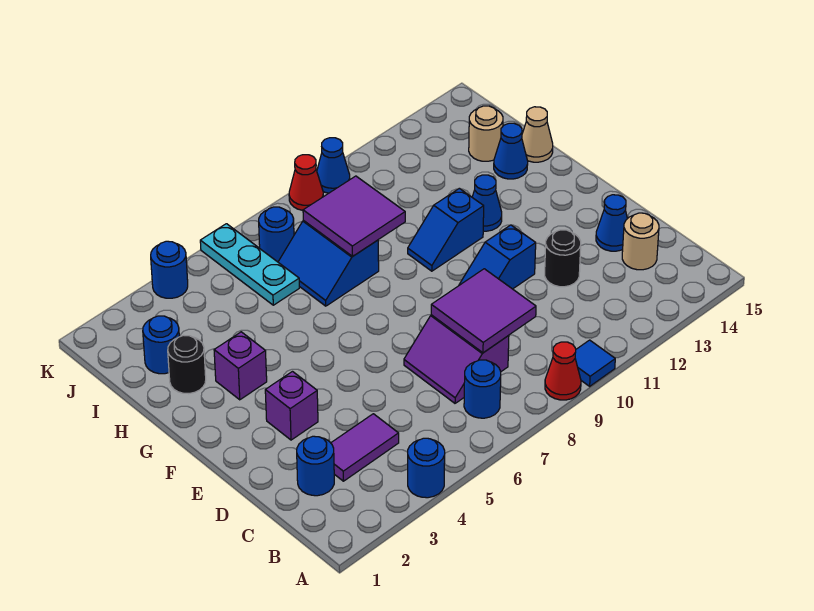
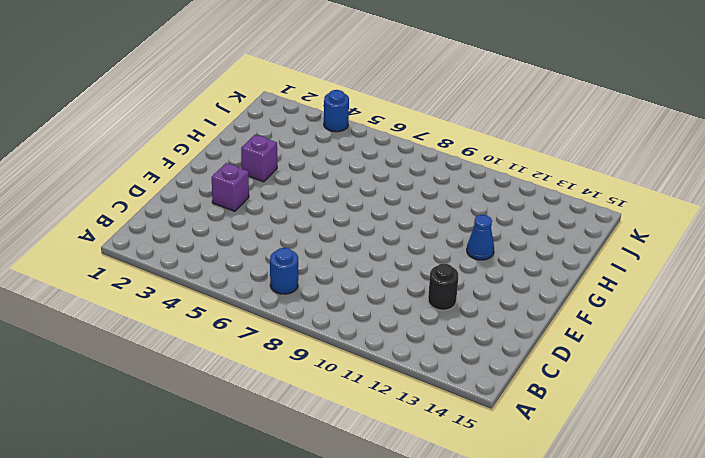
none -> blue 1x1 round brick [408,438,445,498]
none -> red 1x1 cone [545,342,581,400]
none -> blue 1x1 tile [575,340,615,386]

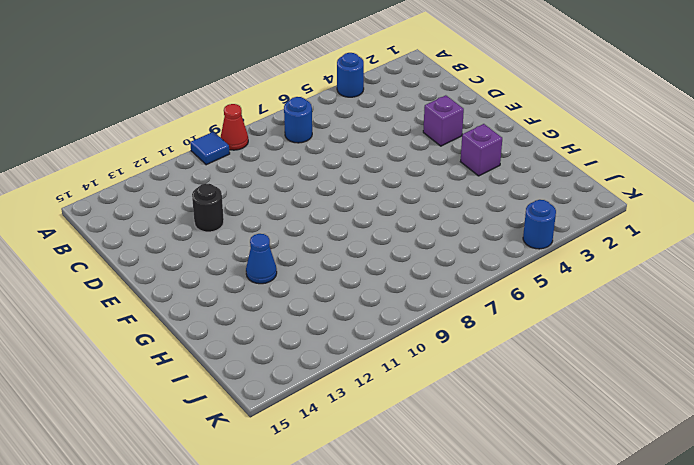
none -> blue 1x1 round brick [297,436,334,496]
none -> purple 1x2 tile [331,414,399,481]
none -> purple 2x2 slope [404,315,509,403]

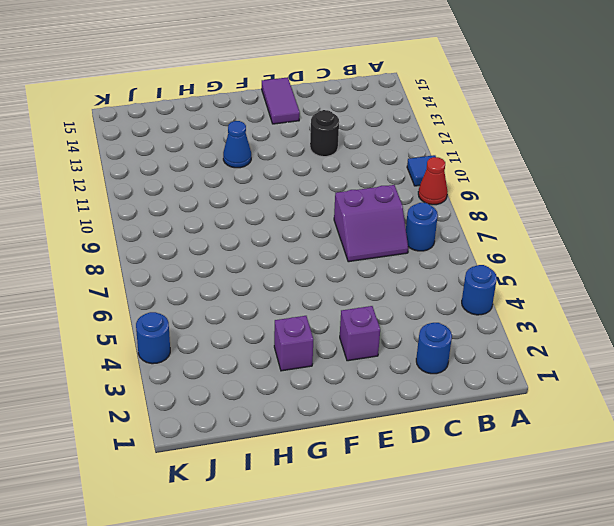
purple 1x2 tile [262,77,300,124] -> purple 1x2 tile moved to [331,414,399,481]
none -> tan 1x1 round brick [622,213,659,270]
none -> blue 1x1 cone [596,195,627,251]
none -> blue 1x2 slope [459,225,536,289]

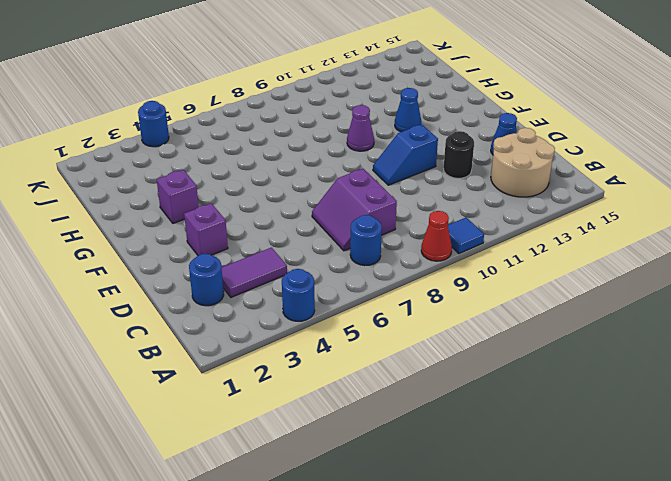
tan 2x2 round brick [491,128,555,197] -> tan 1x1 round brick [622,213,659,270]
purple 1x1 cone [347,105,374,151] -> blue 1x2 slope [408,188,484,271]
none -> black 1x1 round brick [168,335,206,394]
none -> blue 2x2 slope [278,221,379,306]
none -> blue 1x1 cone [494,123,528,179]

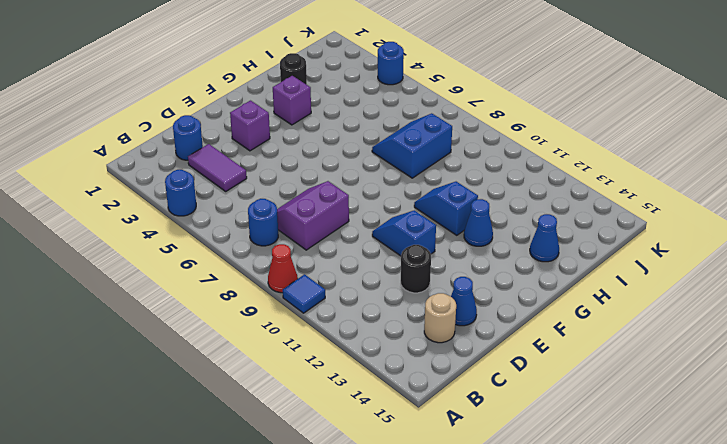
none -> tan 1x1 cone [522,107,553,162]
none -> blue 1x1 round brick [143,316,179,374]
none -> cyan 1x3 plate [200,224,299,305]

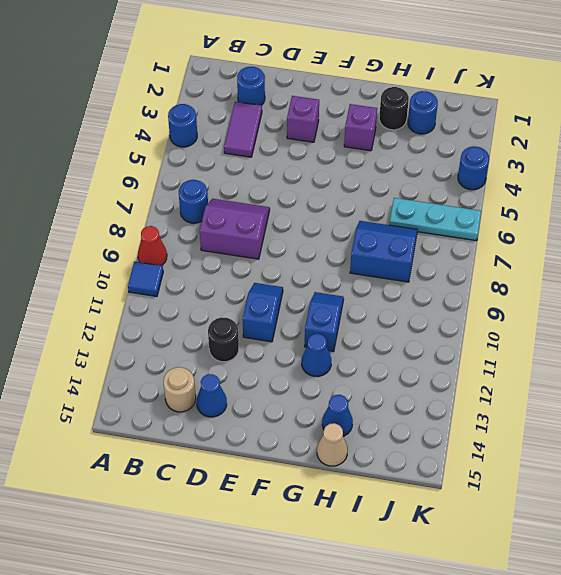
none -> tan 1x1 round brick [469,106,503,161]
none -> blue 1x1 round brick [259,207,294,262]
none -> red 1x1 cone [289,155,323,210]

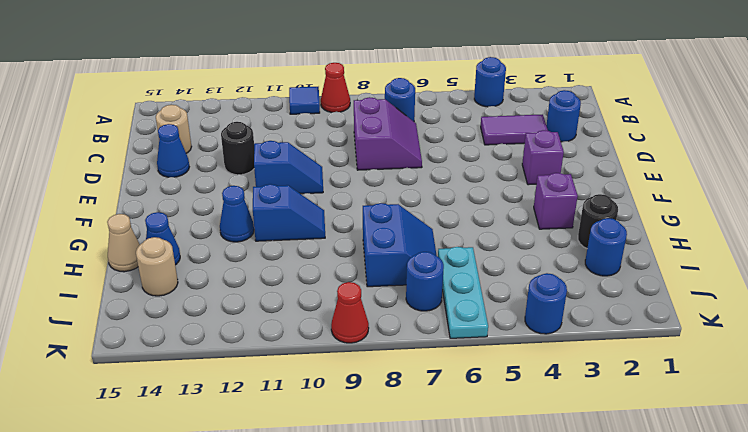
none -> blue 1x1 cone [317,138,350,193]
none -> purple 2x2 tile [431,269,536,353]
none -> purple 2x2 tile [303,176,405,256]

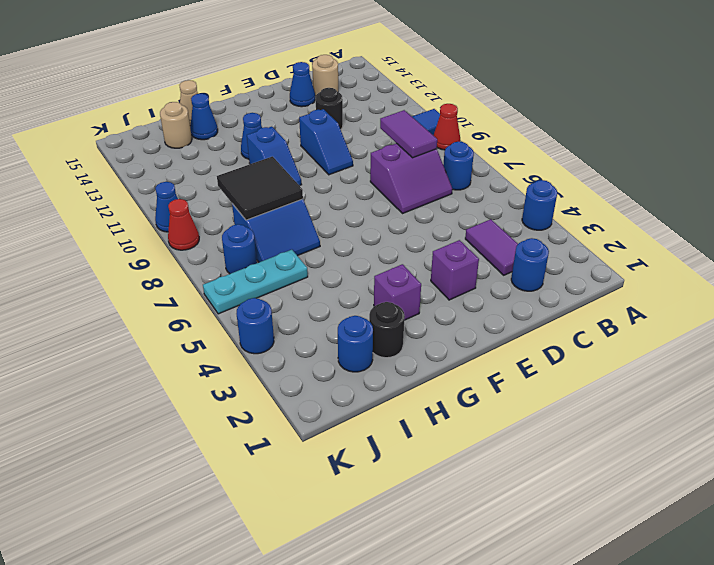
purple 1x2 tile [380,110,437,158] -> purple 2x2 tile [431,269,536,353]
black 2x2 tile [217,156,303,220] -> purple 2x2 tile [303,176,405,256]

